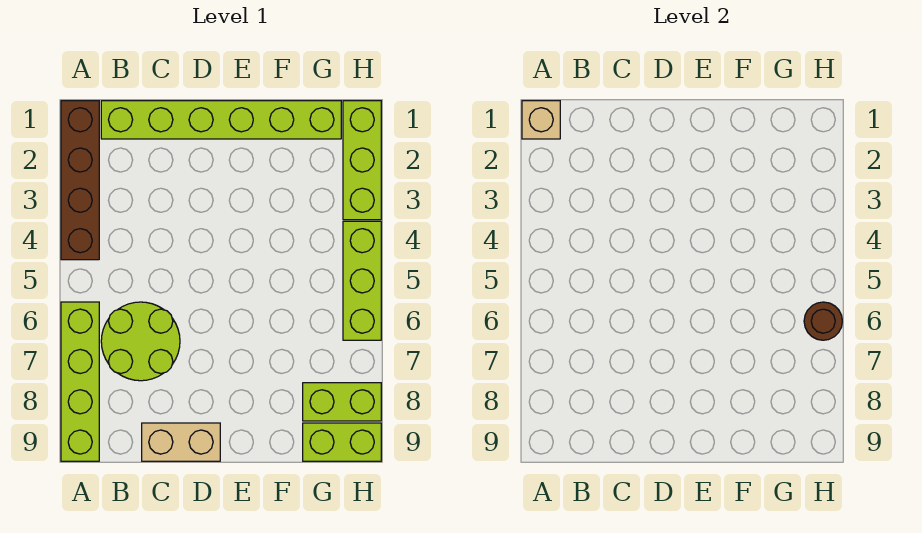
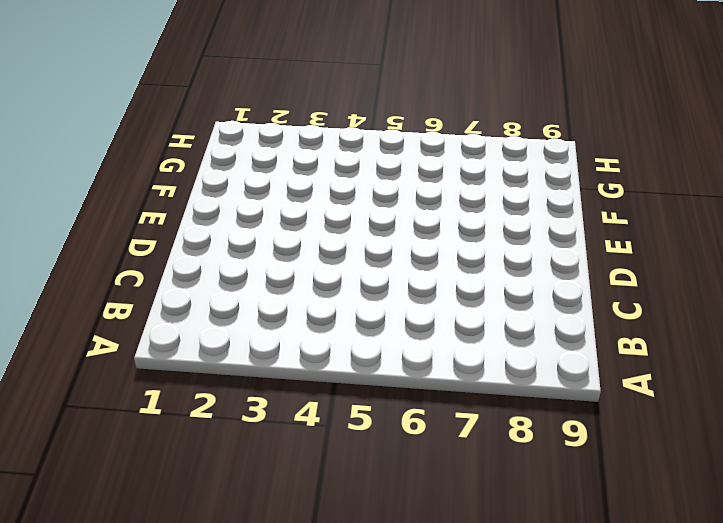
none -> brown 1x4 brick [61,101,99,260]
none -> lime 1x4 brick [61,302,99,461]

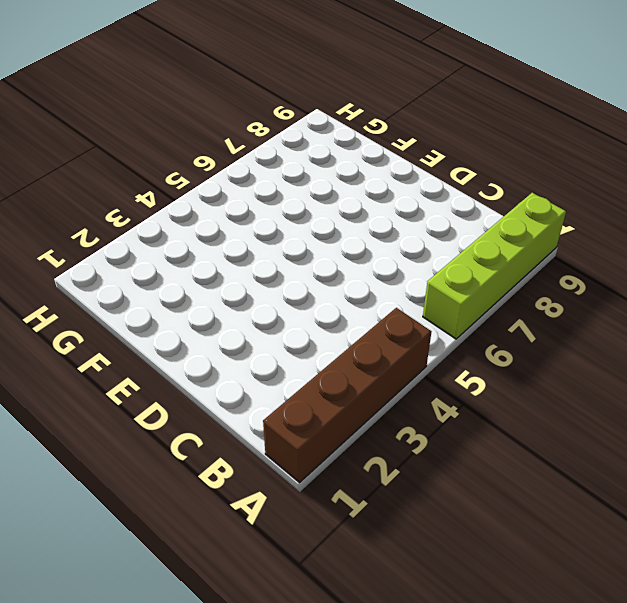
none -> lime 1x6 brick [101,101,341,139]
none -> lime 2x2 round brick [101,302,180,381]

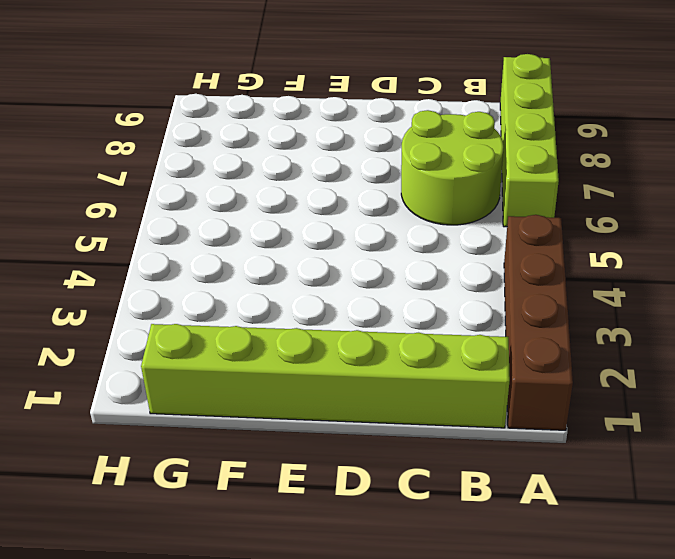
none -> tan 1x2 brick [142,423,220,461]
none -> lime 1x2 brick [303,383,381,421]

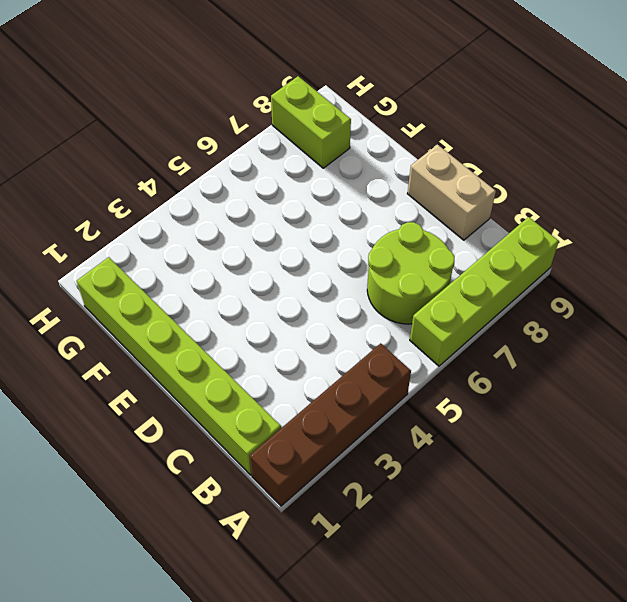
none -> lime 1x2 brick [303,423,381,461]
none -> lime 1x3 brick [343,101,381,220]

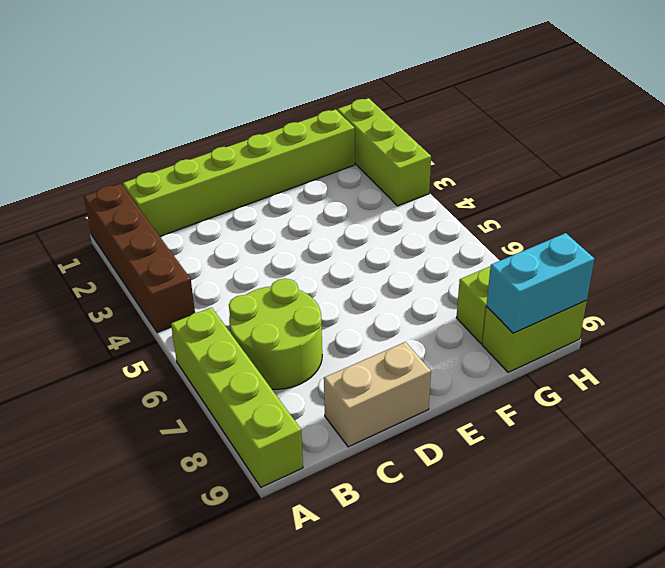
cyan 1x2 brick [486,233,594,333] -> none
none -> lime 1x3 brick [343,221,381,340]
none -> tan 1x1 brick [522,101,560,139]

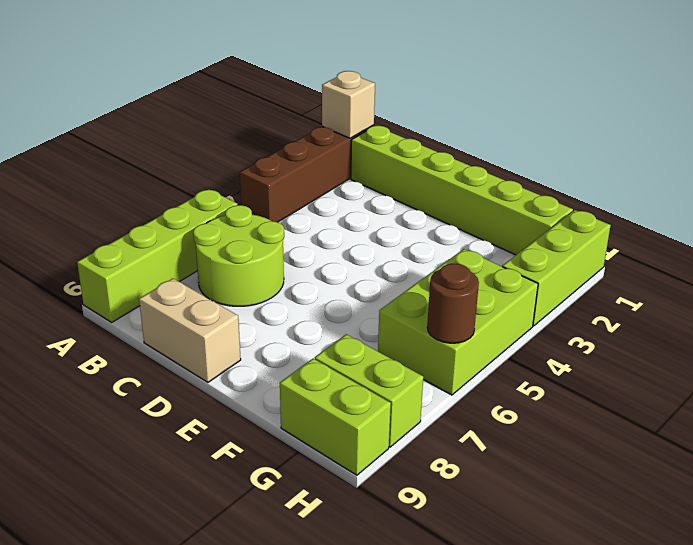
lime 2x3 brick [378,249,538,395] -> lime 1x3 brick [343,221,381,340]

